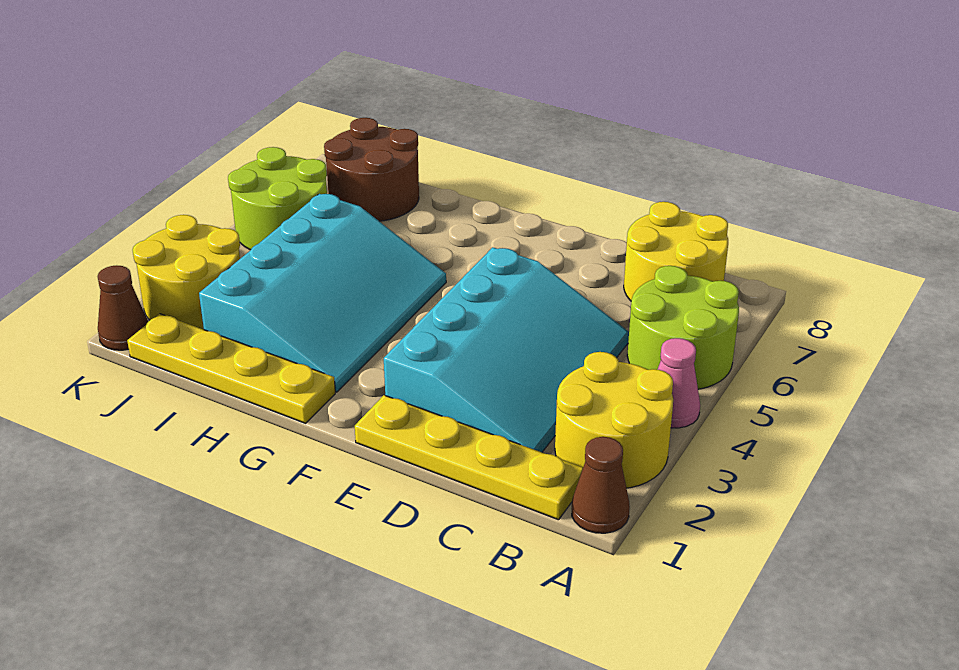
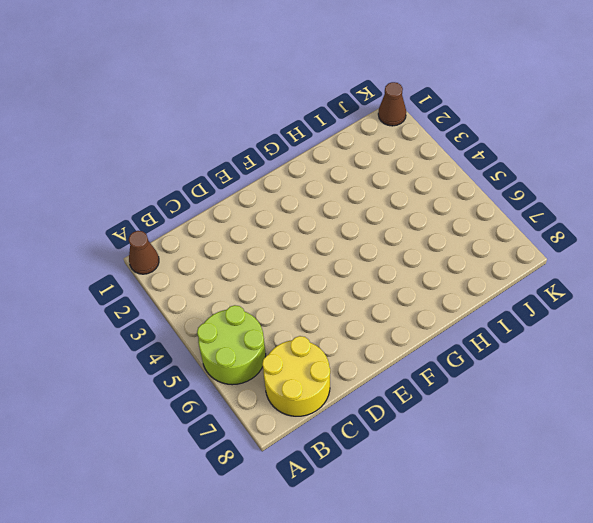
none -> yellow 2x2 round brick [555,352,673,488]
none -> pink 1x1 cone [657,338,700,428]
none -> yellow 1x4 plate [355,395,583,520]

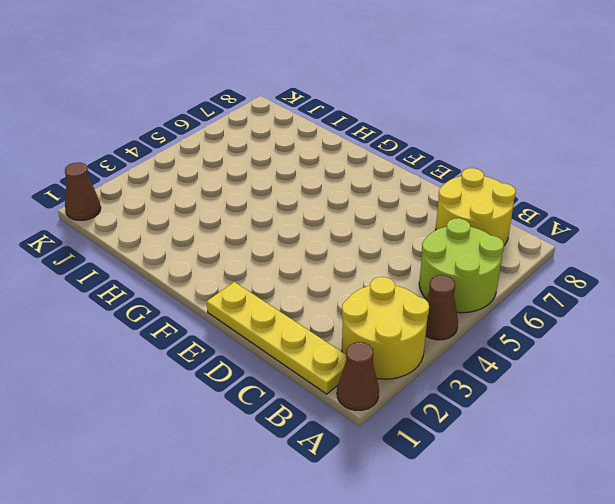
brown 1x1 cone [426,275,458,340] -> pink 1x1 cone [657,338,700,428]
none -> cyan 3x4 slope [384,247,629,452]
none -> yellow 1x4 plate [127,314,335,423]
none -> cyan 3x4 slope [199,194,446,392]

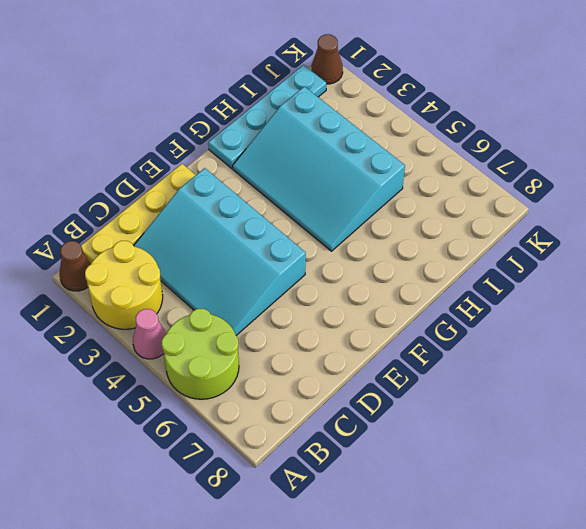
cyan 1x4 plate [208,65,326,168] -> yellow 1x4 plate [127,314,335,423]
none -> yellow 2x2 round brick [624,202,728,301]
none -> brown 2x2 round brick [324,118,419,221]
none -> yellow 2x2 round brick [133,215,240,330]

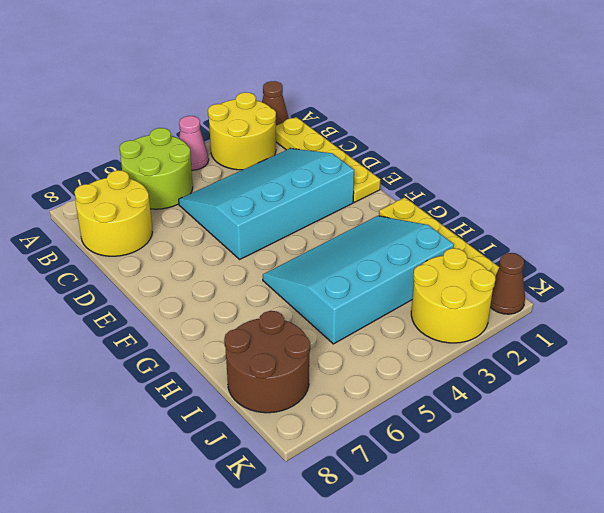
none -> lime 2x2 round brick [228,147,327,250]

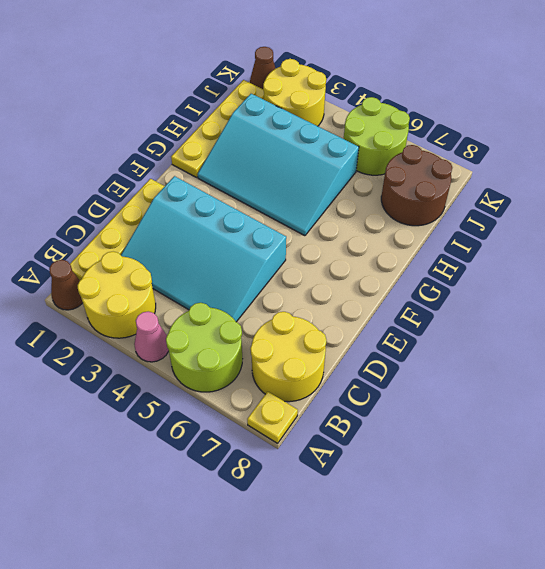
yellow 1x1 plate [247,392,298,443] -> none

